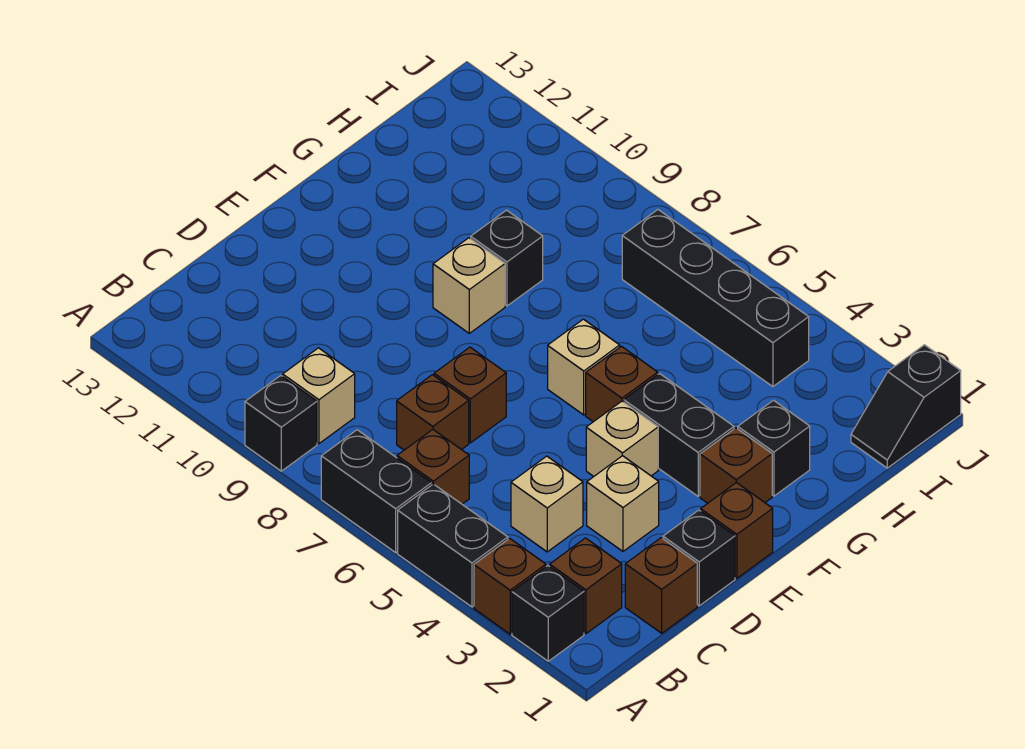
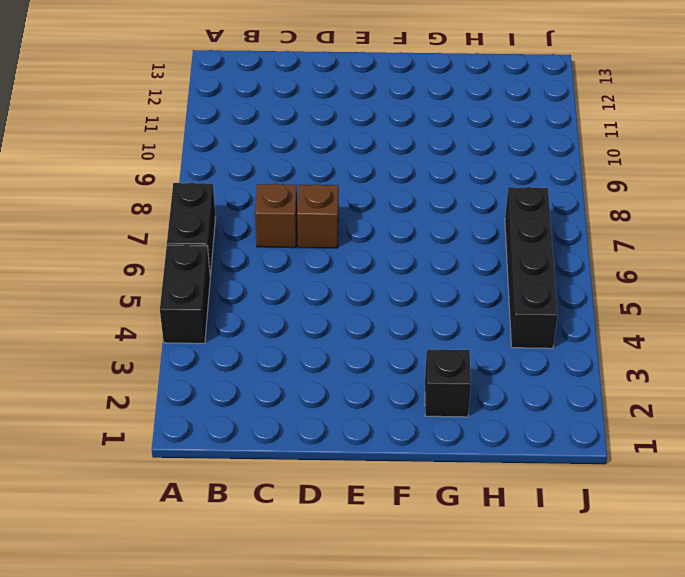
none -> black 1x1 brick [512,566,584,661]
none -> brown 1x1 brick [474,538,546,634]
none -> black 1x1 brick [245,376,317,471]

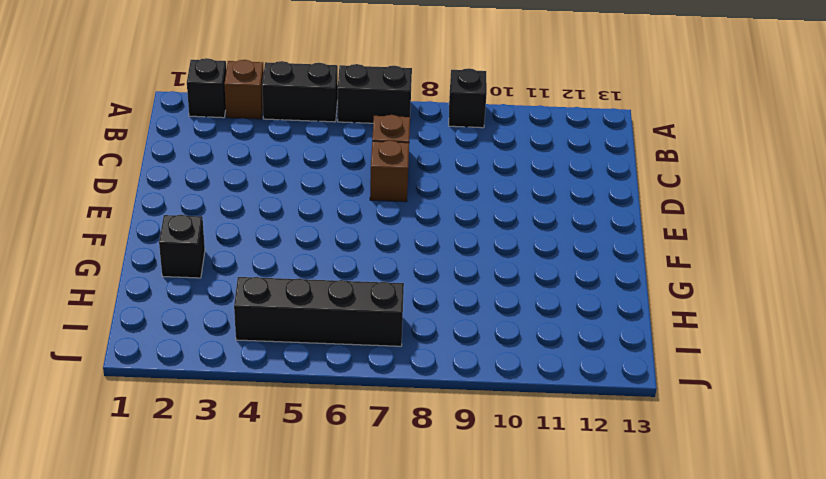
none -> brown 1x1 brick [550,538,622,634]
none -> brown 1x1 brick [397,430,469,504]
none -> tan 1x1 brick [283,348,355,444]

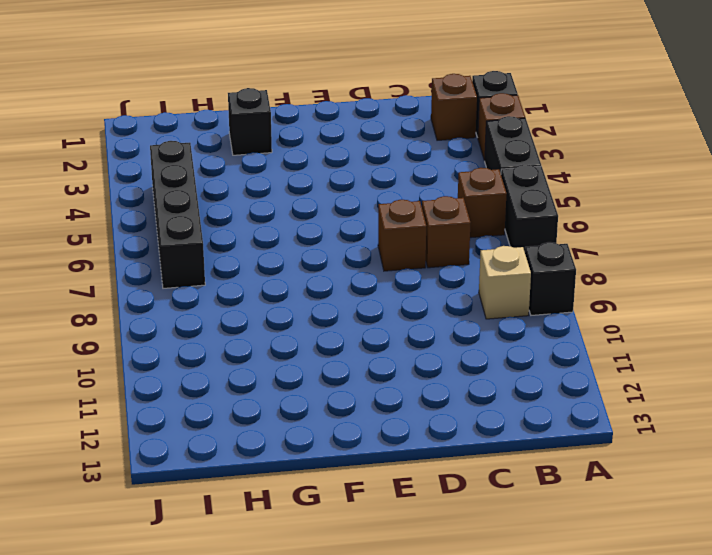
none -> brown 1x1 brick [625,538,697,633]
none -> tan 1x1 brick [511,456,583,552]
none -> black 1x1 brick [663,510,735,606]

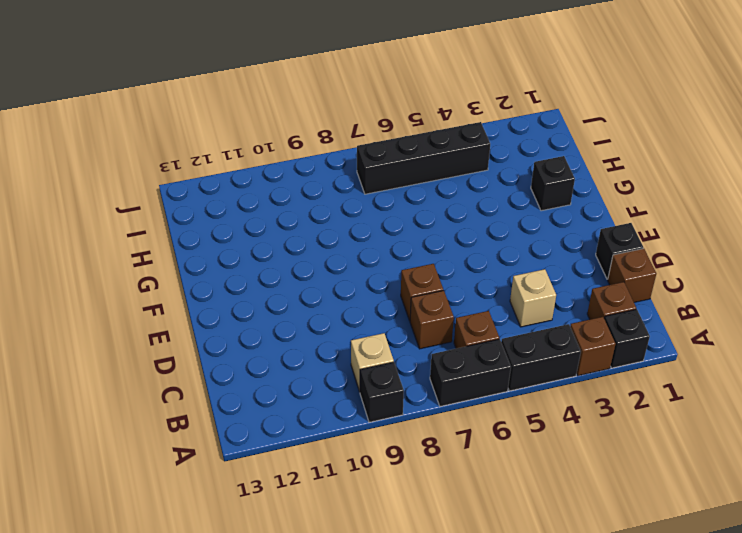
none -> tan 1x1 brick [587,456,659,551]
none -> brown 1x1 brick [701,482,773,578]
none -> tan 1x1 brick [586,401,658,476]

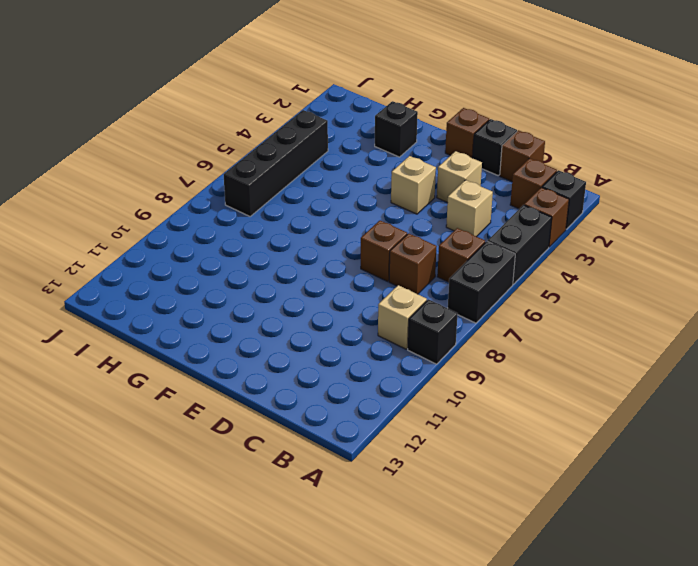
none -> brown 1x1 brick [700,428,772,503]
none -> black 1x2 brick [624,374,734,496]
none -> brown 1x1 brick [586,346,658,422]

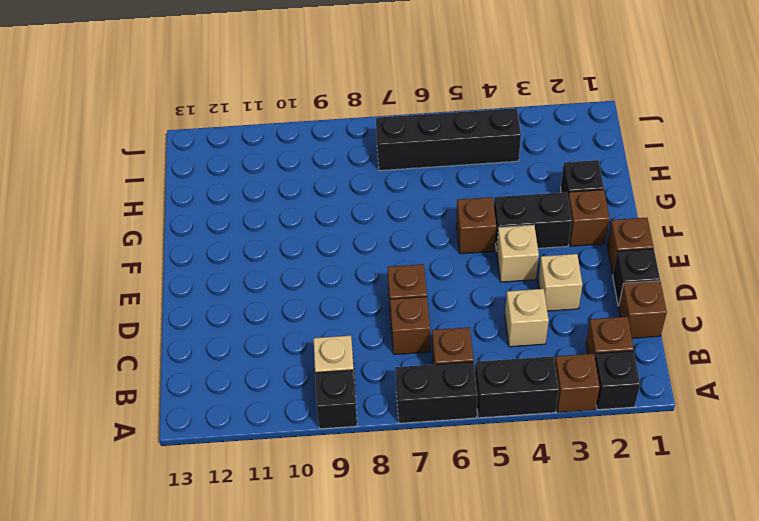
none -> tan 1x1 brick [548,319,620,415]
none -> tan 1x1 brick [433,238,505,333]
none -> black 1x1 brick [471,210,543,306]

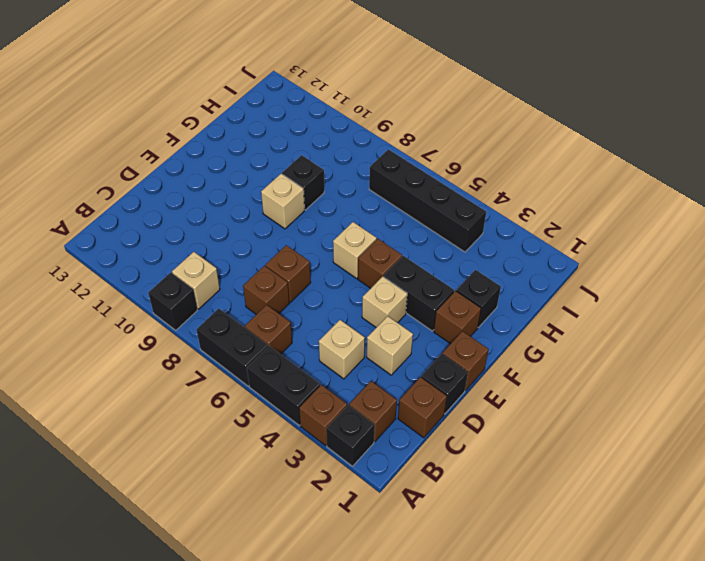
none -> black 1x2 slope [851,345,961,468]

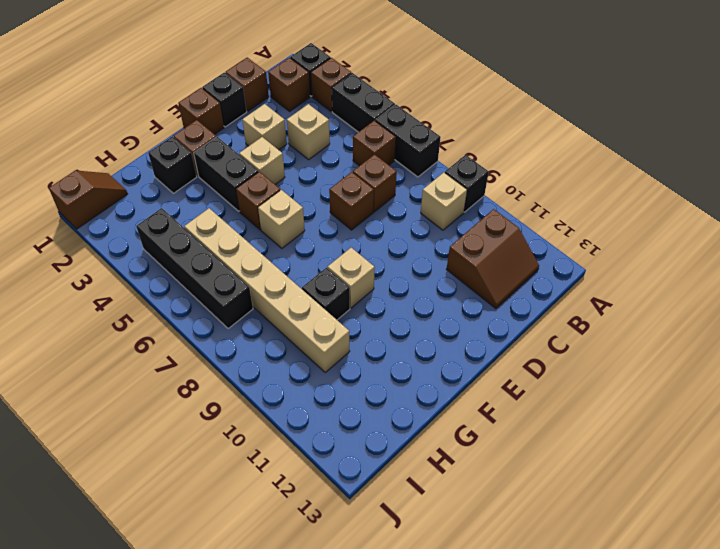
brown 2x2 slope [447,209,539,308] -> none
tan 1x6 brick [184,208,350,372] -> none
brown 1x2 slope [49,170,127,229] -> black 1x2 slope [851,345,961,468]

